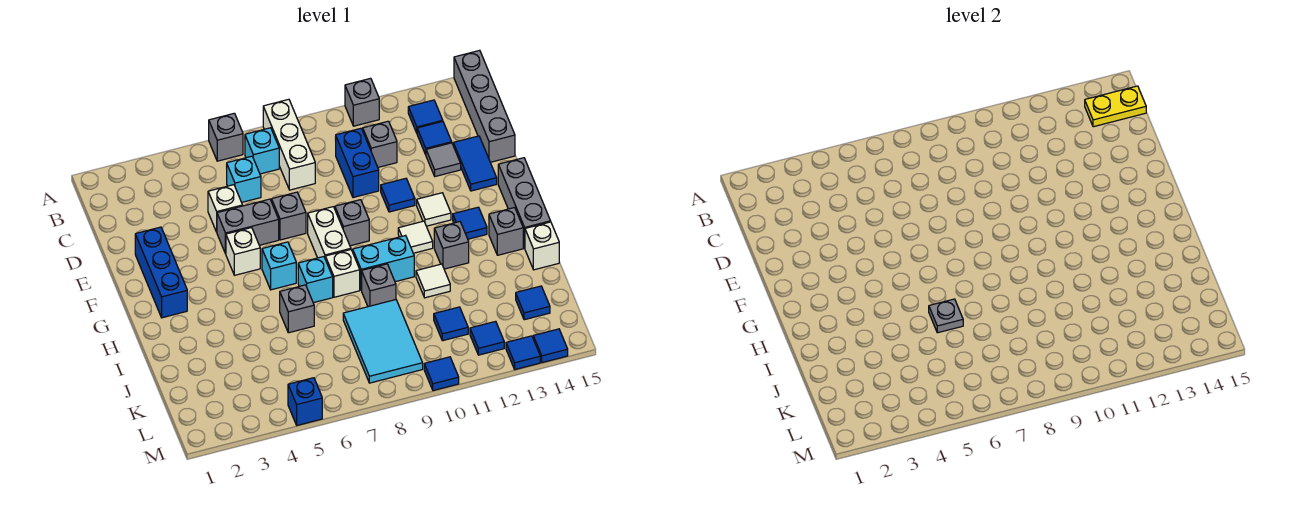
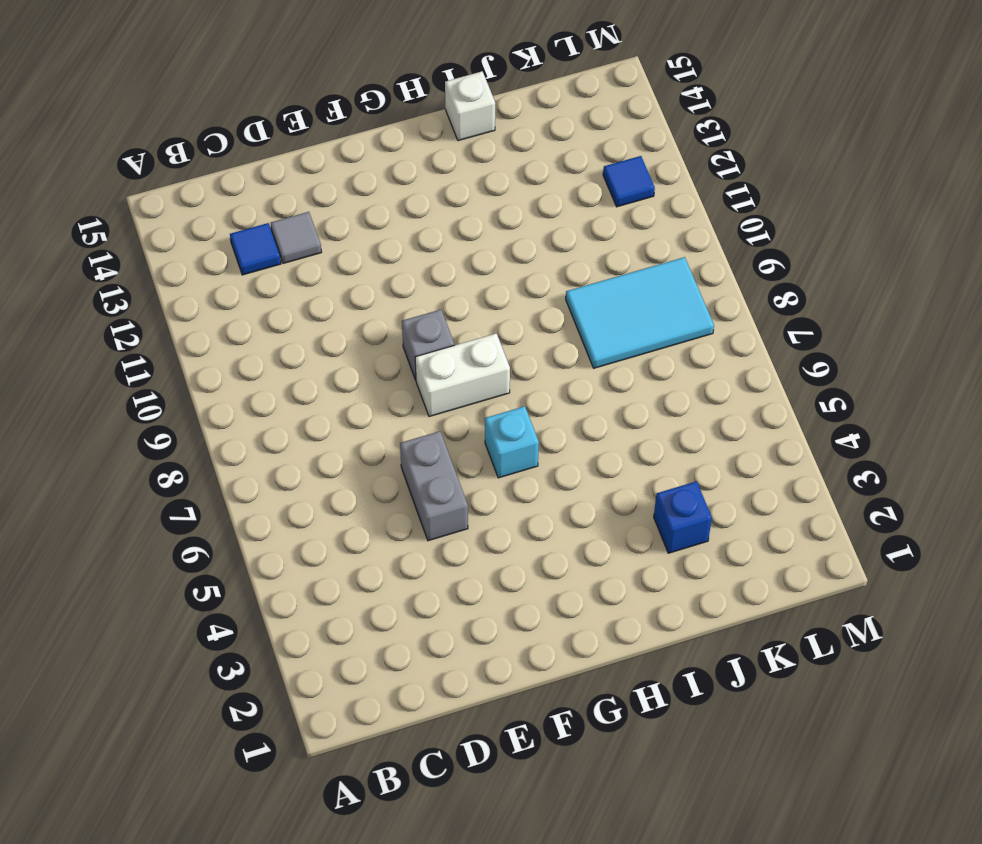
blue 1x1 brick [654,481,712,553] -> blue 1x1 brick moved to [288,378,322,425]
none -> grey 1x1 brick [209,113,243,161]
none -> white 1x3 brick [263,99,315,190]
none -> grey 1x1 brick [345,78,379,126]
none -> grey 1x4 brick [454,50,515,162]

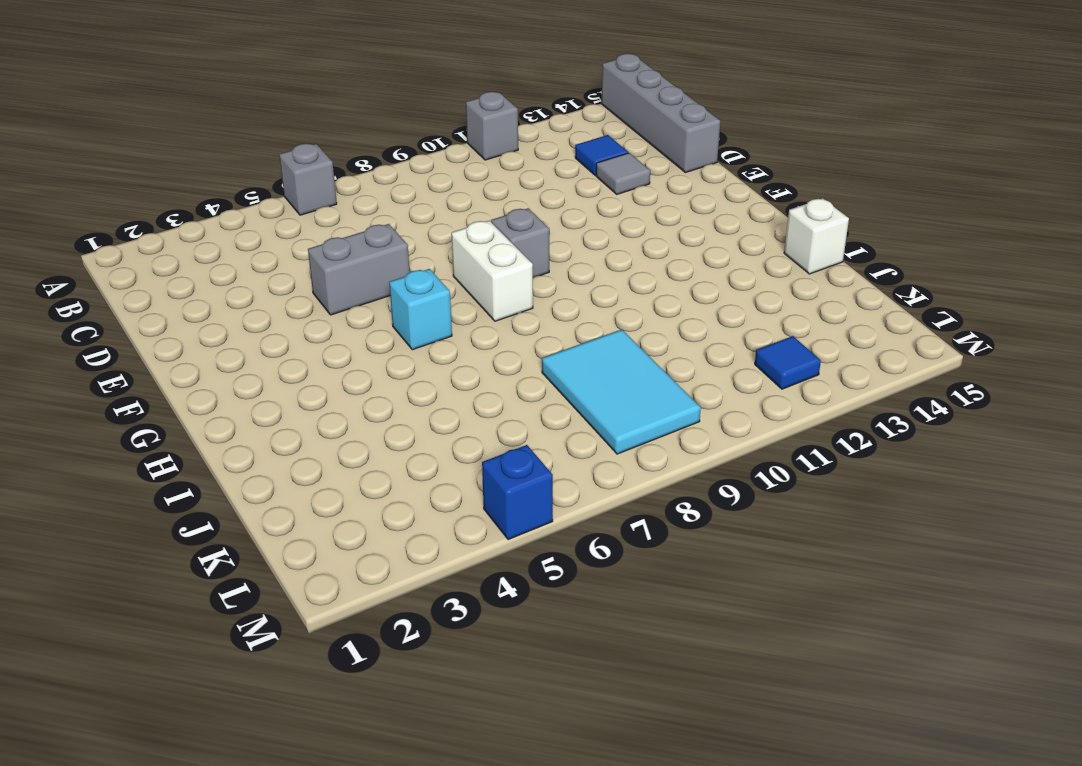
none -> white 1x3 brick [263,99,315,190]
none -> cyan 1x1 brick [245,128,279,174]
none -> blue 1x1 tile [408,100,443,133]
none -> cyan 1x1 brick [226,156,261,202]

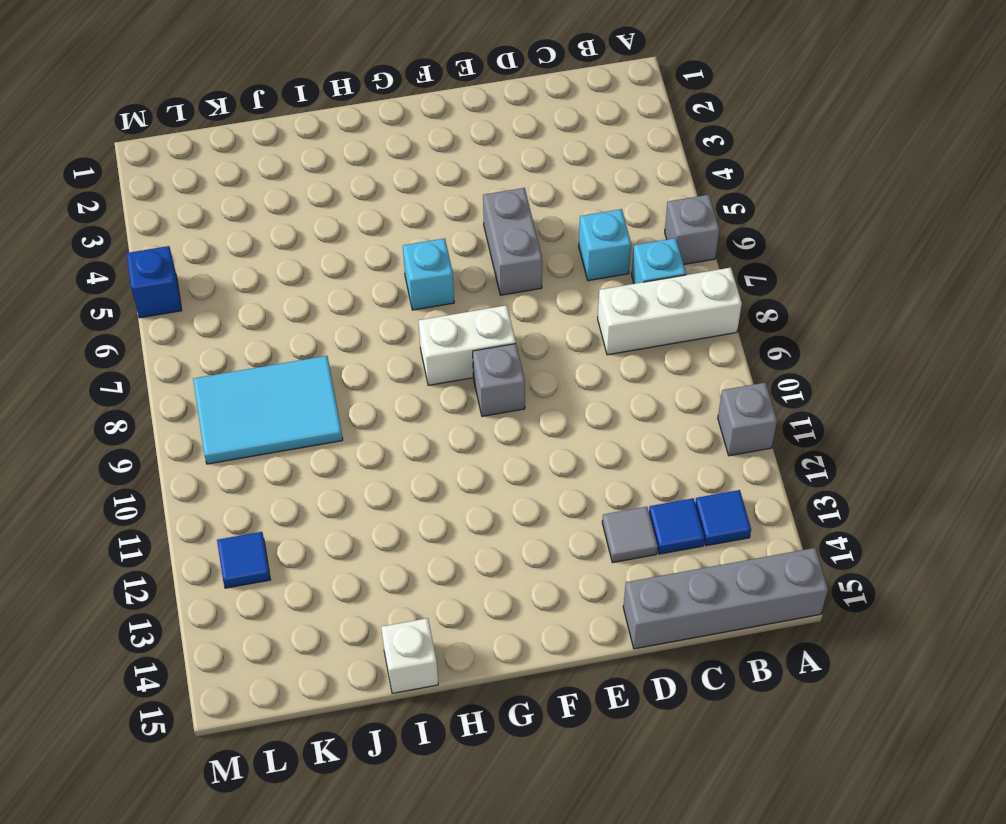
none -> blue 1x2 brick [335,128,379,198]
none -> grey 1x1 brick [363,121,397,167]
none -> white 1x1 brick [208,185,243,232]
none -> blue 1x2 tile [453,136,497,191]

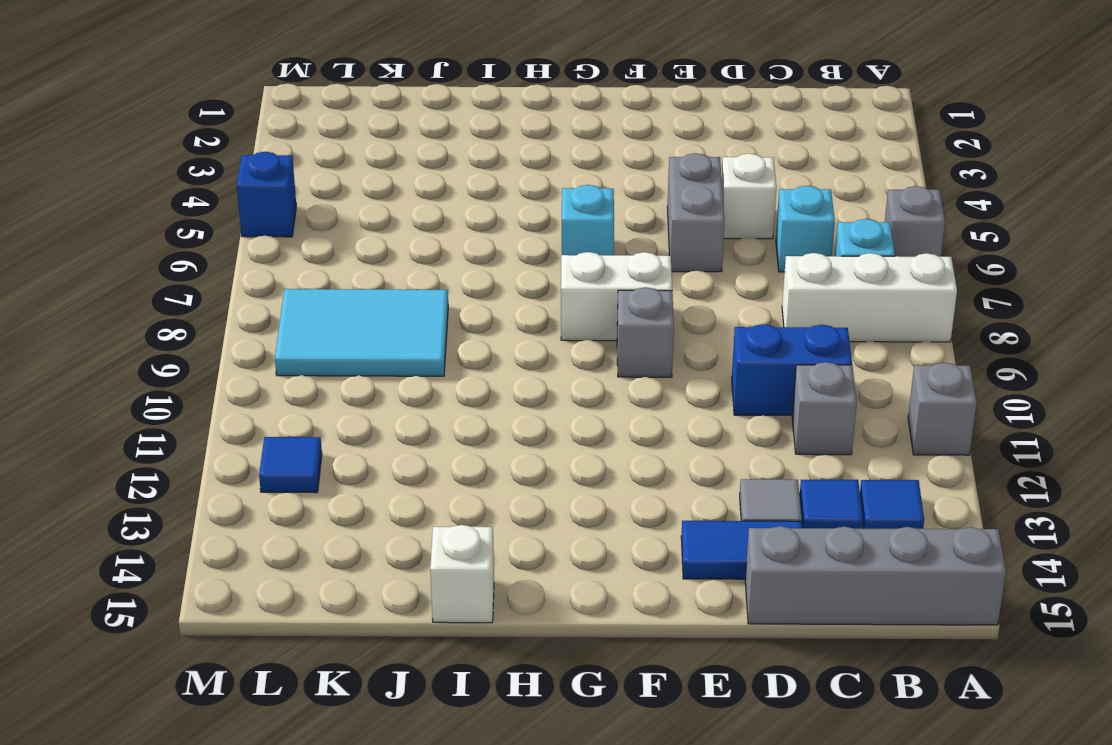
none -> blue 1x3 brick [135,227,187,318]
none -> grey 1x1 brick [272,192,306,240]
none -> blue 1x1 tile [381,178,415,212]
none -> white 1x1 brick [226,228,260,275]

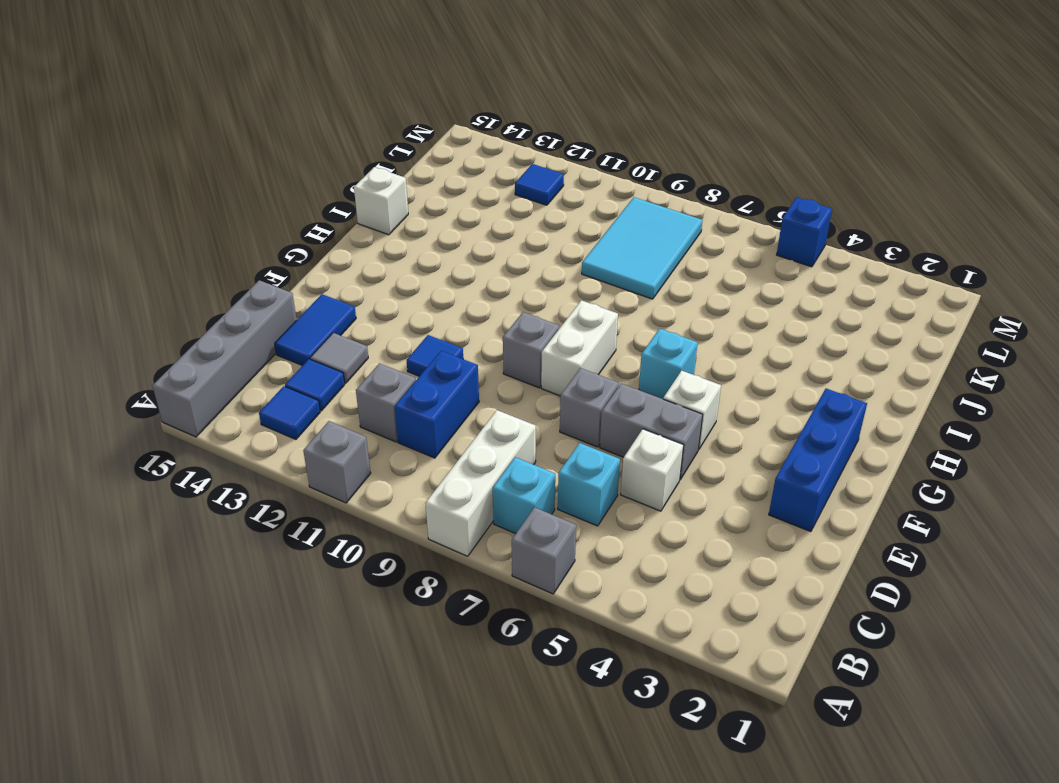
none -> white 1x1 tile [417,193,451,226]
none -> grey 1x3 brick [498,158,551,248]
none -> white 1x1 tile [398,221,433,253]
none -> blue 1x1 tile [453,207,487,239]

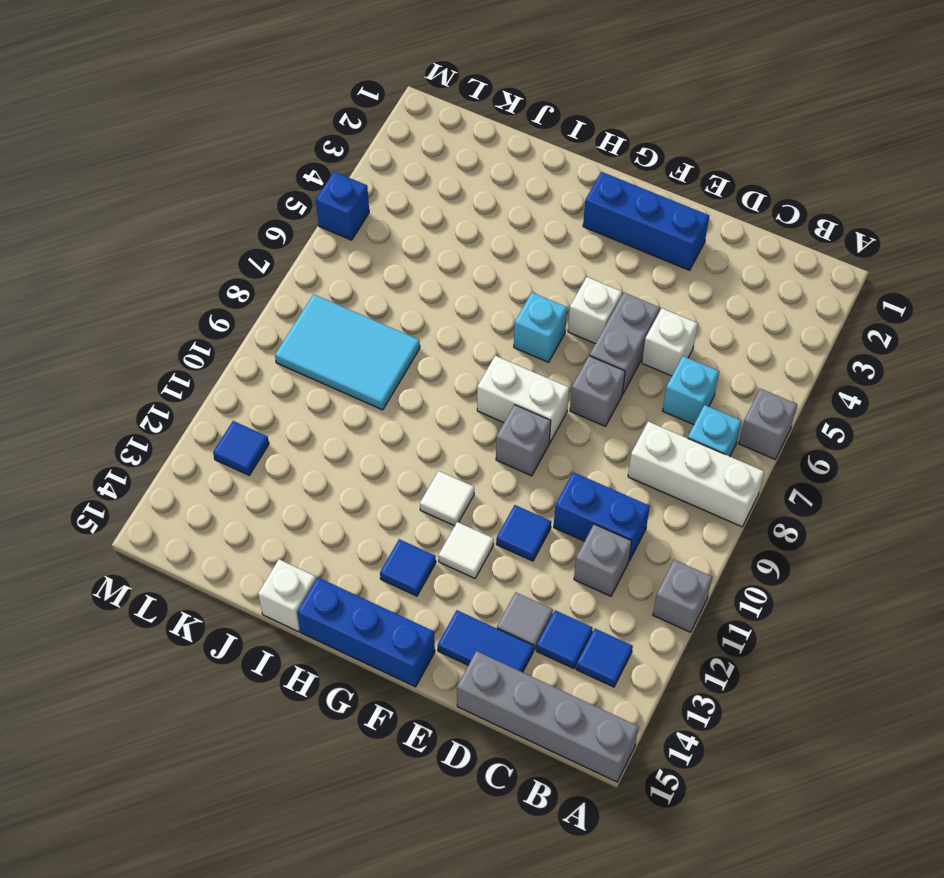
blue 1x3 brick [297,577,435,687] -> grey 1x3 brick [498,158,551,248]
none -> cyan 1x1 brick [298,257,333,303]
none -> white 1x1 brick [325,250,360,297]
none -> cyan 1x2 brick [353,235,414,290]
none -> grey 1x1 brick [434,222,469,269]

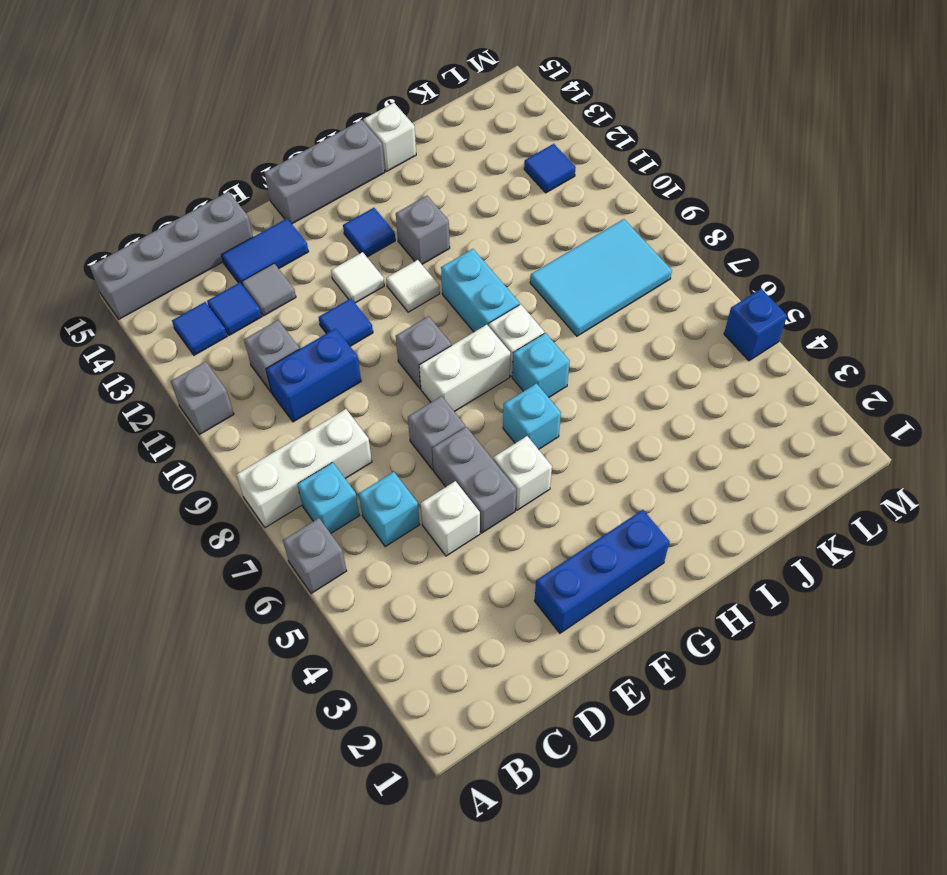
none -> grey 1x1 brick [489,208,523,255]
none -> grey 1x1 brick [280,285,314,333]
none -> grey 1x1 brick [362,264,396,307]
none -> white 1x1 tile [416,264,450,298]

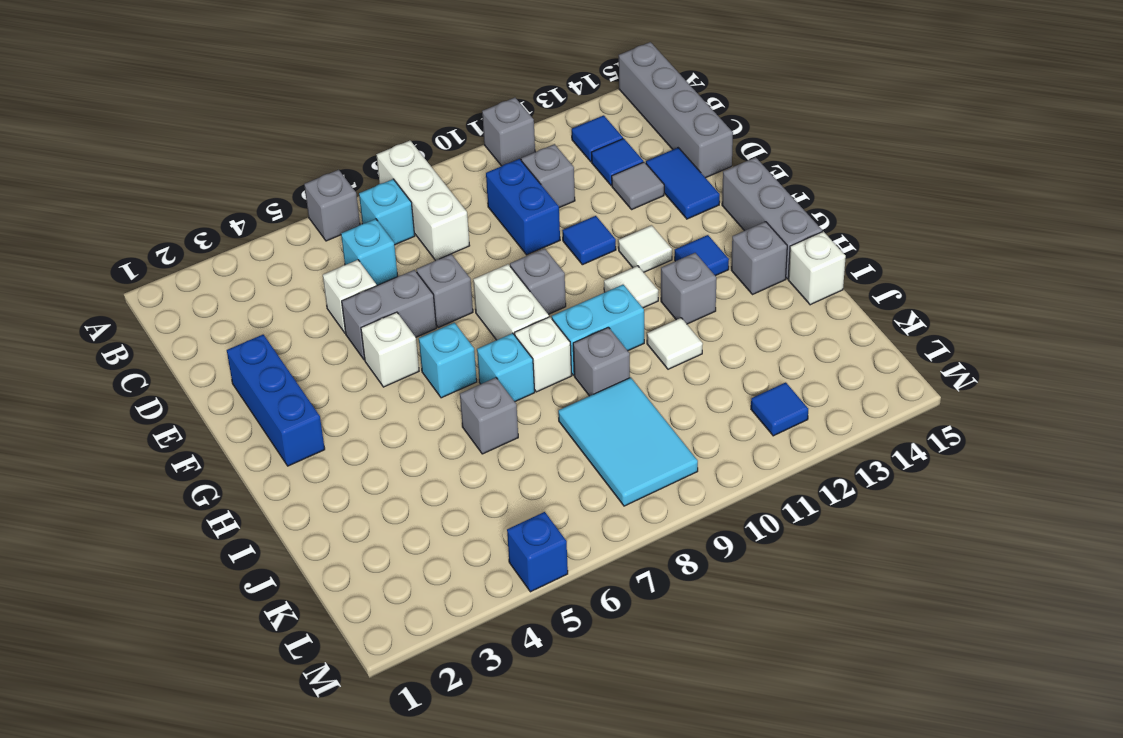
none -> blue 1x1 tile [434,307,468,341]
none -> blue 1x1 tile [516,286,550,320]
none -> blue 1x1 tile [424,357,459,391]
none -> blue 1x1 tile [506,336,540,369]

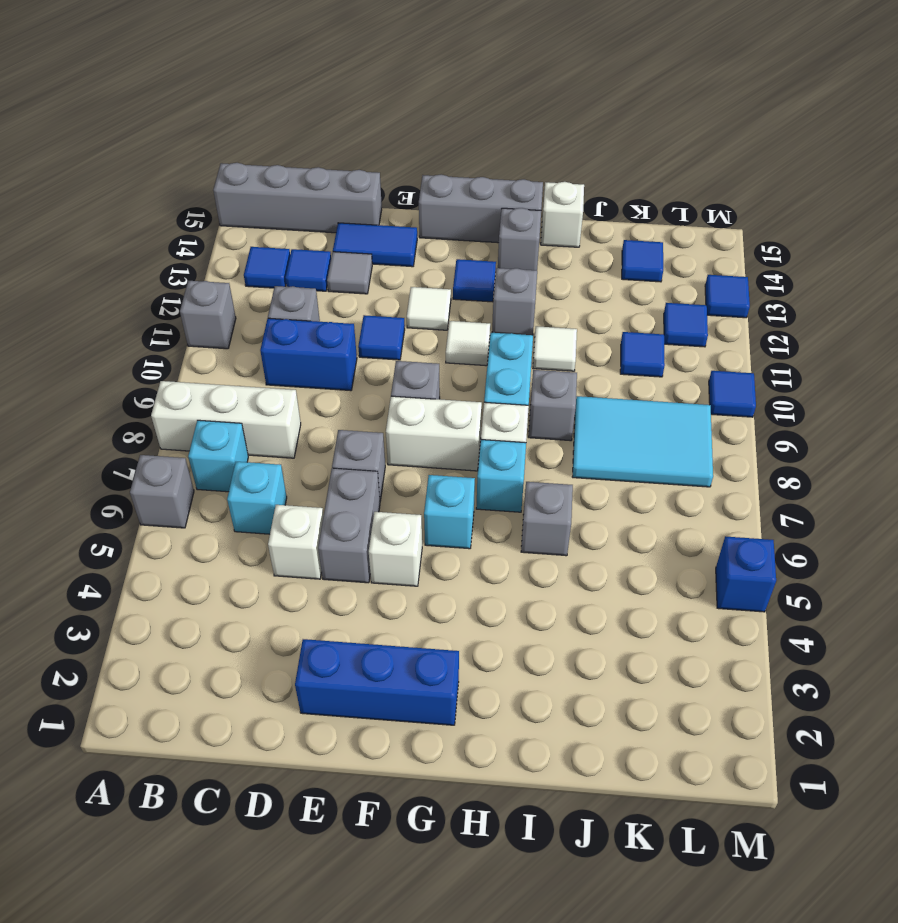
none -> blue 1x1 tile [533,329,568,363]
none -> yellow 1x2 plate [1085,86,1146,127]
none -> grey 1x1 plate [929,299,963,333]

